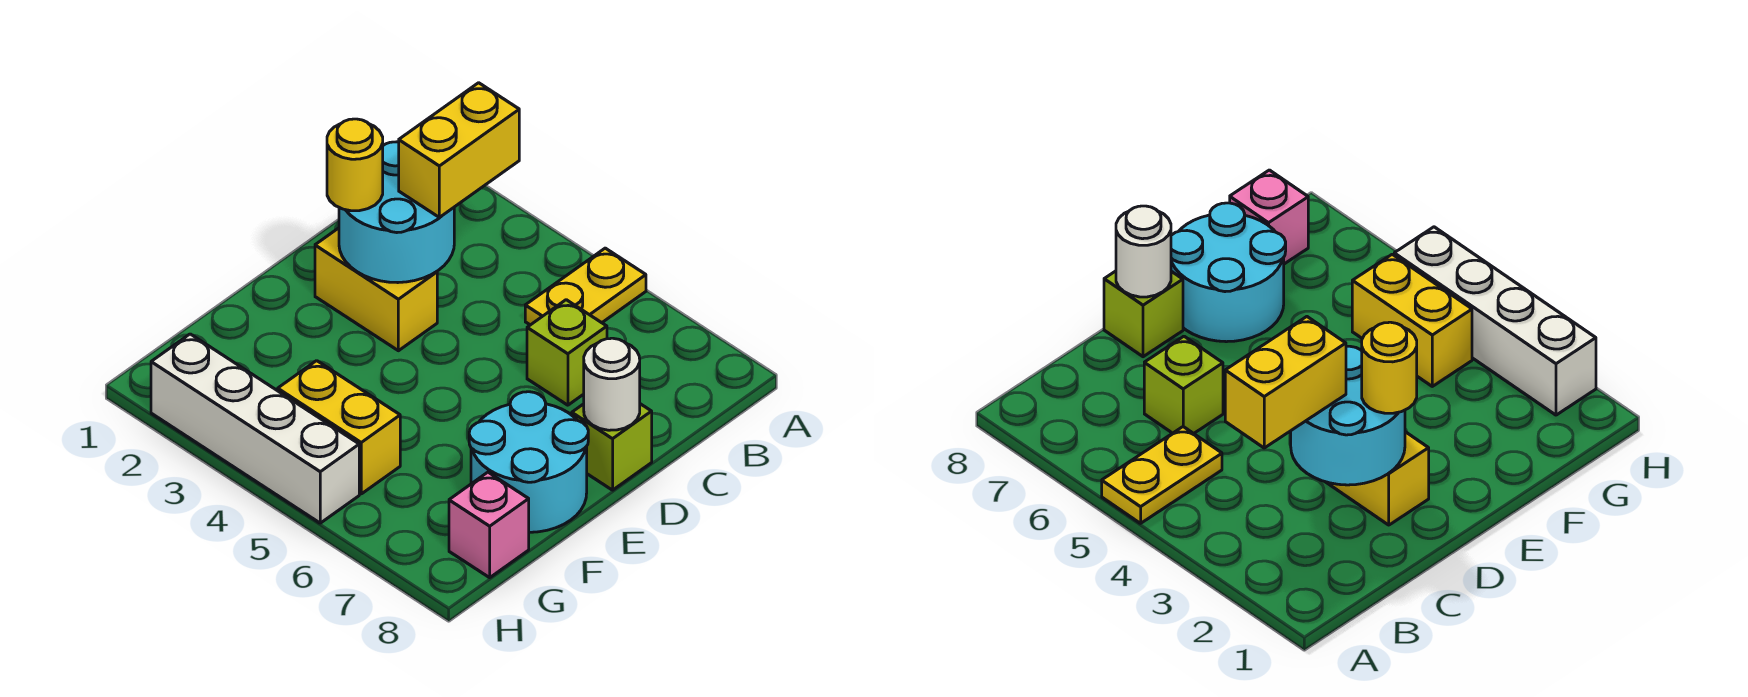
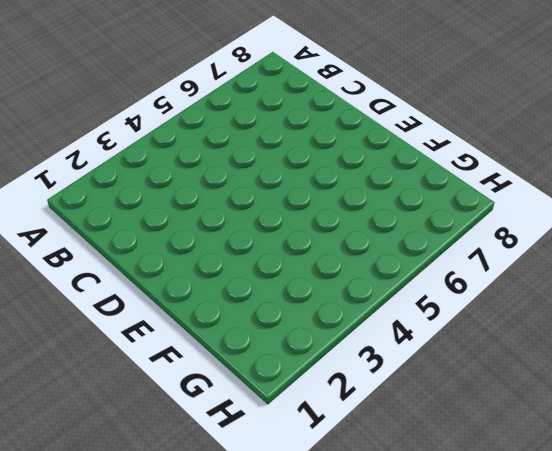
none -> yellow 1x2 plate [525,248,646,325]
none -> lime 1x1 brick [527,300,607,405]
none -> yellow 1x2 brick [315,228,437,351]

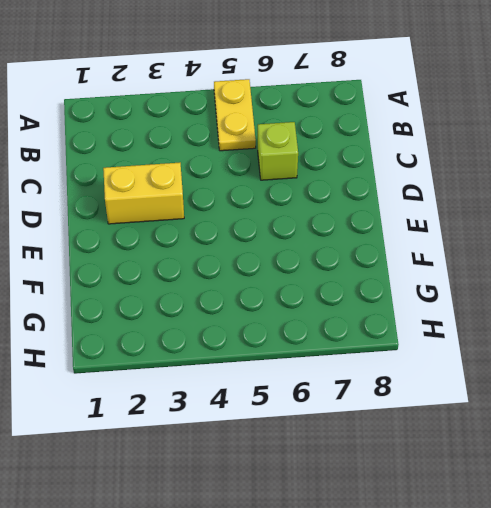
none -> lime 1x1 brick [572,404,652,490]
none -> cyan 2x2 round brick [469,392,588,532]
none -> yellow 1x2 brick [278,361,400,494]

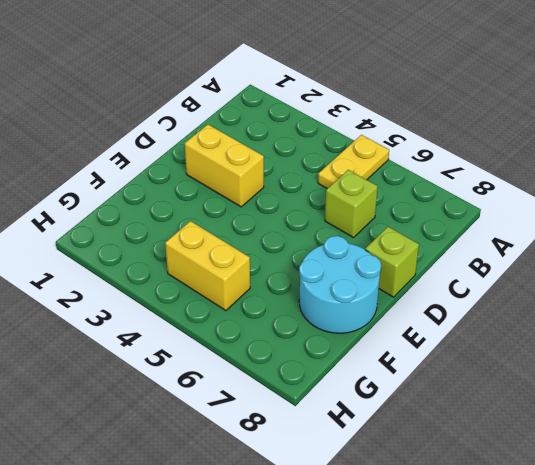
none -> pink 1x1 brick [449,472,529,578]
none -> white 1x4 brick [151,334,359,523]
none -> cyan 2x2 round brick [339,142,454,283]

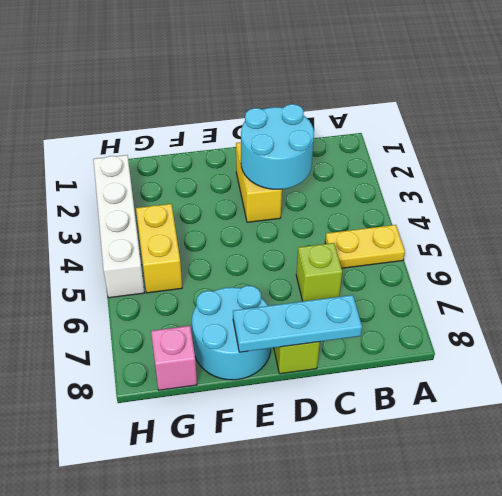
cyan 1x3 plate [233,295,362,352] -> white 1x1 round brick [584,338,640,430]
none -> yellow 1x2 brick [399,83,519,217]
none -> yellow 1x1 round brick [327,119,383,211]

